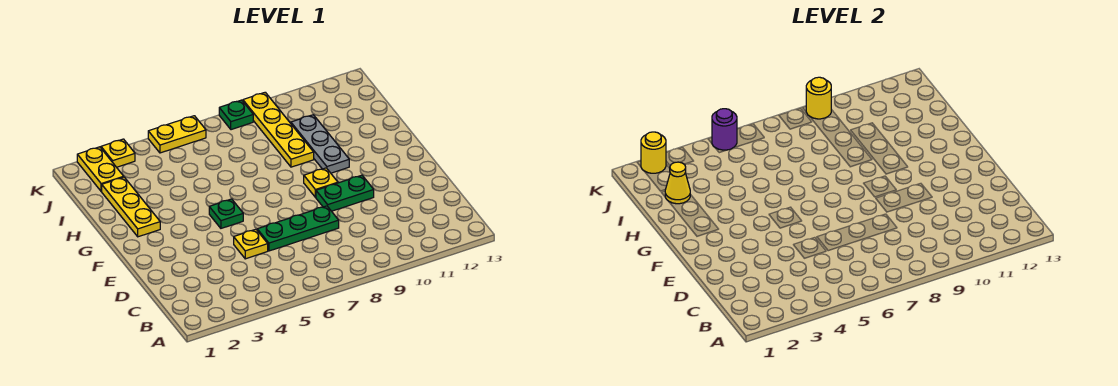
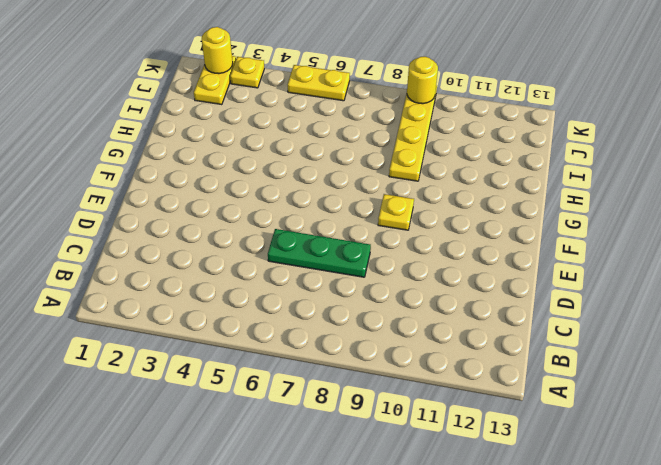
none -> yellow 1x1 plate [234,229,268,259]
none -> green 1x2 plate [316,175,374,211]
none -> green 1x1 plate [209,199,243,228]

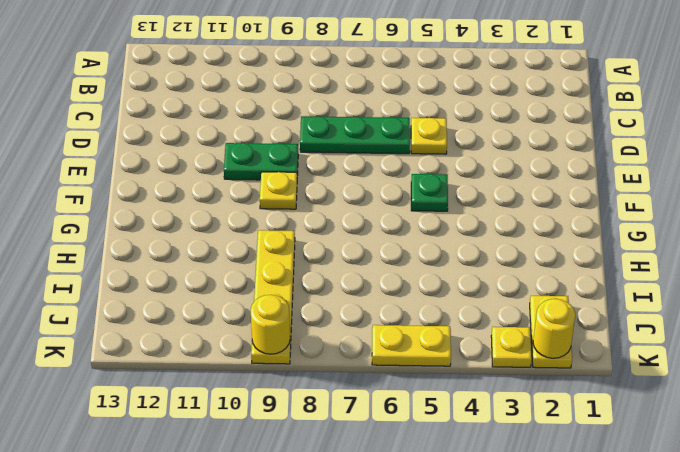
none -> yellow 1x3 plate [102,177,160,237]
none -> grey 1x3 plate [291,115,349,173]
none -> green 1x1 plate [219,100,253,130]

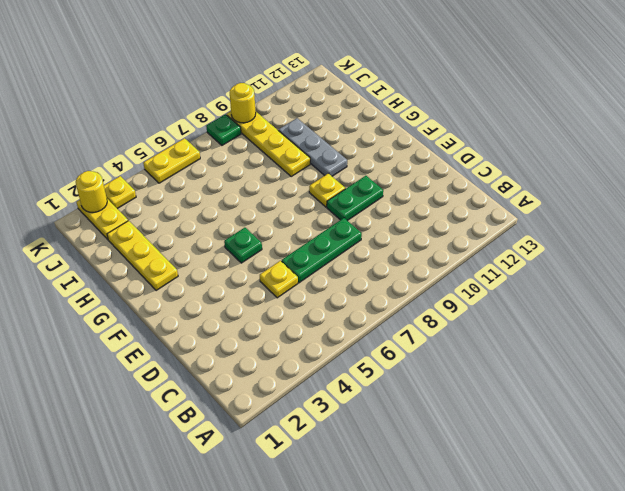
none -> yellow 1x1 cone [665,162,690,204]
none -> purple 1x1 round brick [712,109,737,150]

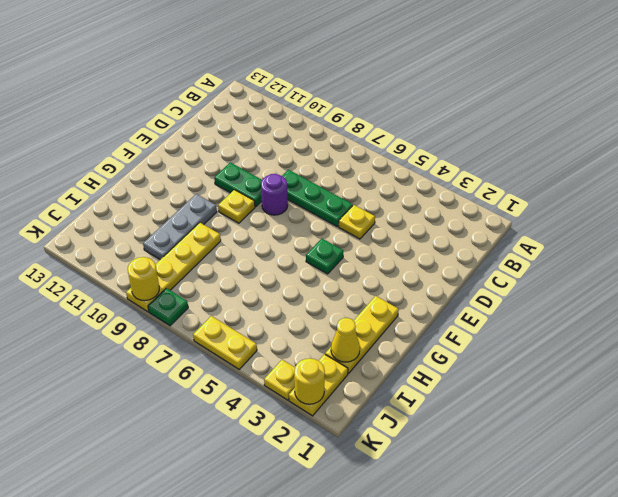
purple 1x1 round brick [261,174,288,215] -> purple 1x1 round brick moved to [712,109,737,150]

